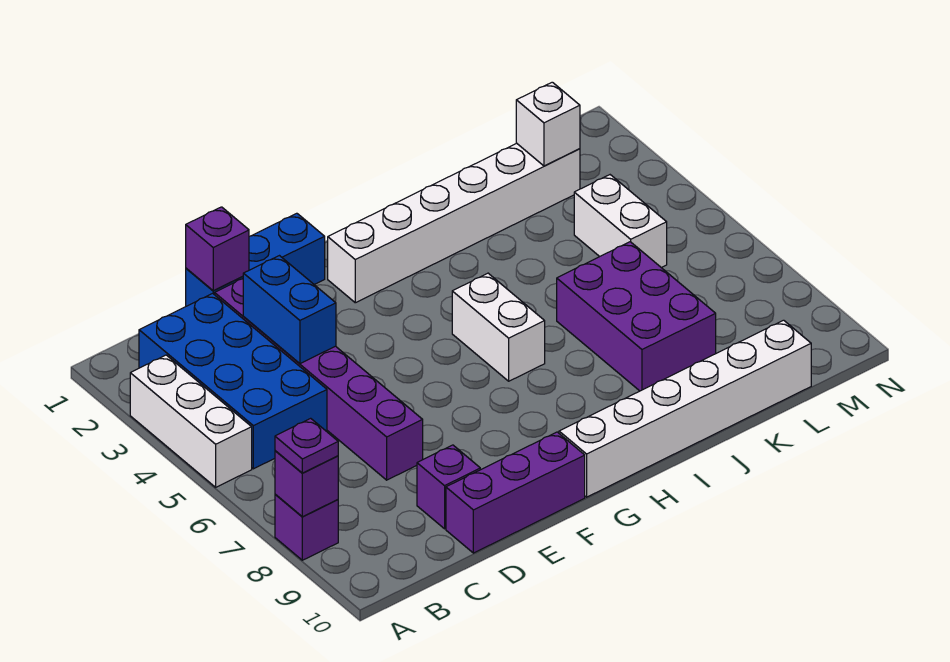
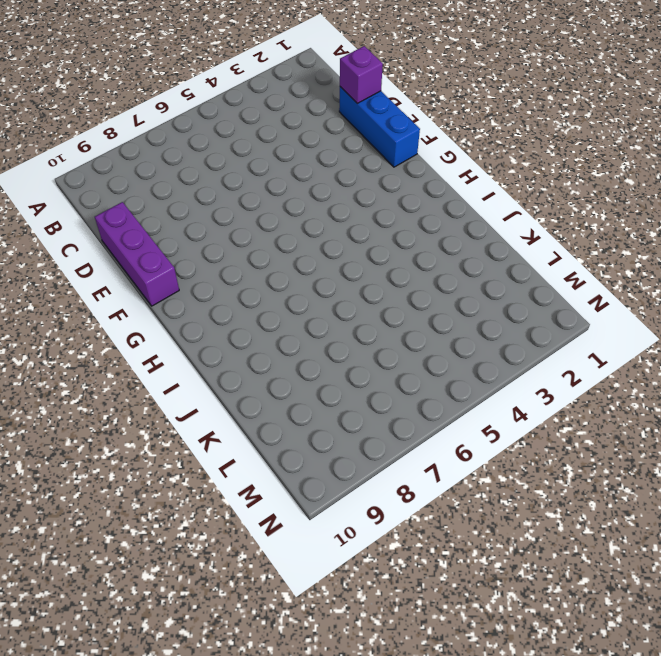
none -> white 1x3 brick [130,355,252,487]
none -> purple 1x1 brick [275,494,338,560]
none -> blue 2x4 brick [139,293,327,469]

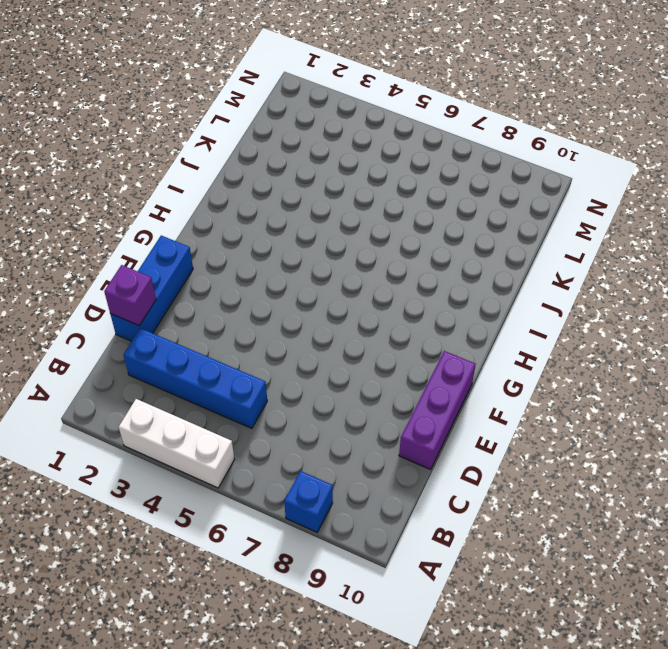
blue 1x1 brick [284,471,333,532] -> purple 1x1 brick [275,494,338,560]
blue 1x4 brick [123,328,267,428] -> blue 2x4 brick [139,293,327,469]
none -> purple 1x6 brick [215,279,423,480]
none -> purple 1x1 brick [417,445,480,529]
none -> white 1x6 brick [328,143,580,303]

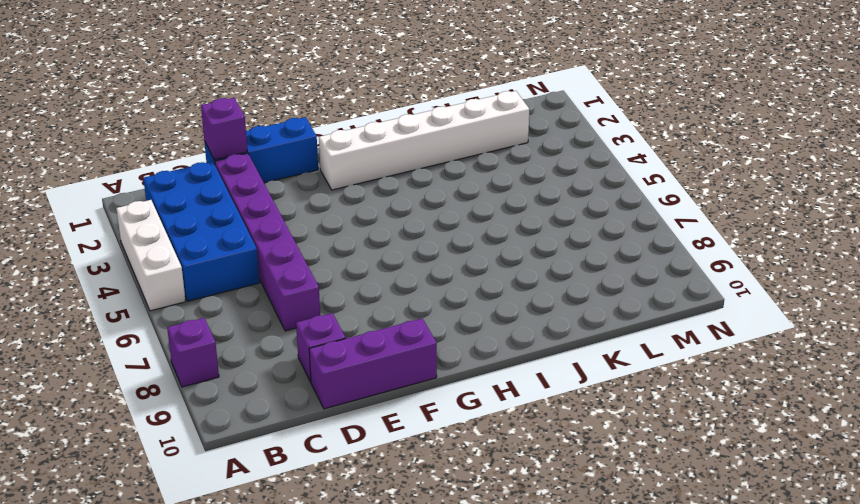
none -> white 1x6 brick [559,320,811,497]
none -> white 1x2 brick [452,273,545,381]
none -> purple 2x3 brick [557,242,716,391]

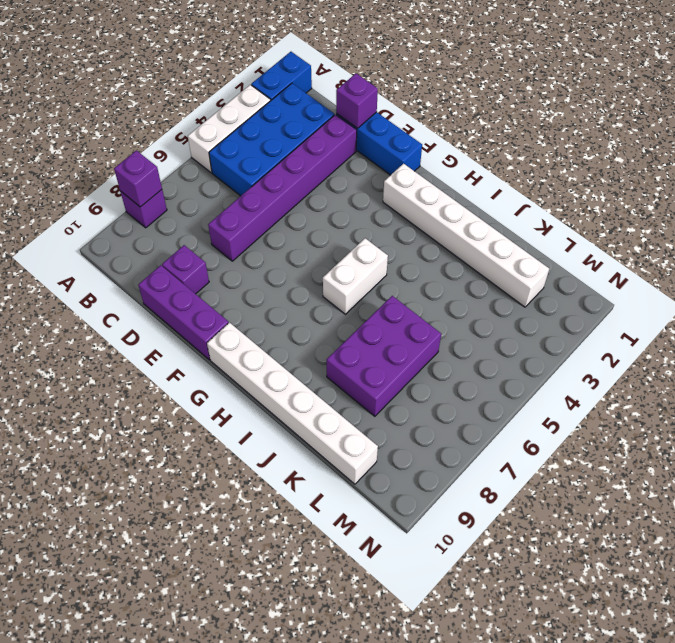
blue 1x2 brick [251,52,312,100] -> blue 1x2 brick moved to [243,256,336,364]
none -> white 1x2 brick [574,175,667,268]
none -> white 1x1 brick [516,82,580,166]
none -> purple 1x1 plate [275,418,338,473]

